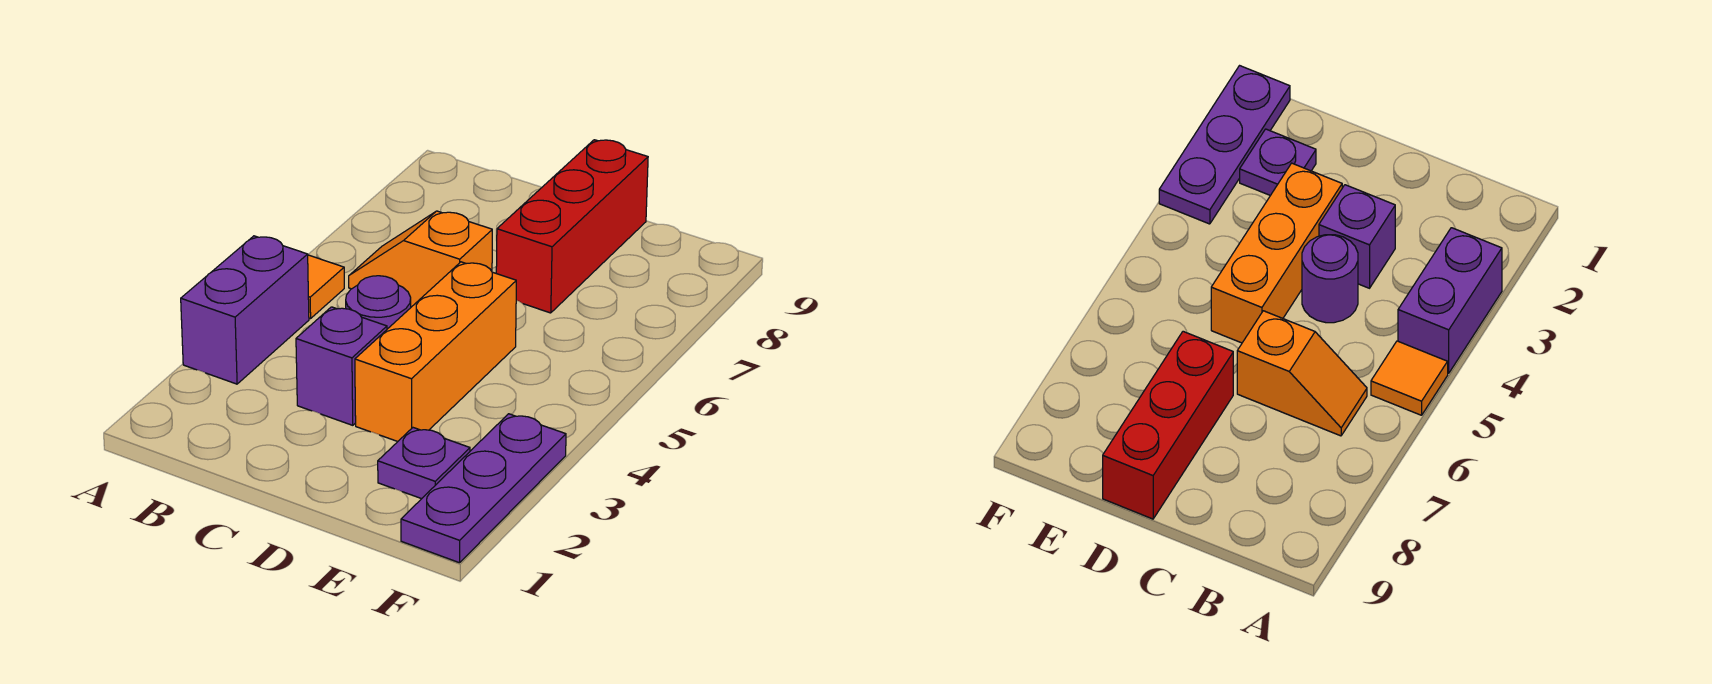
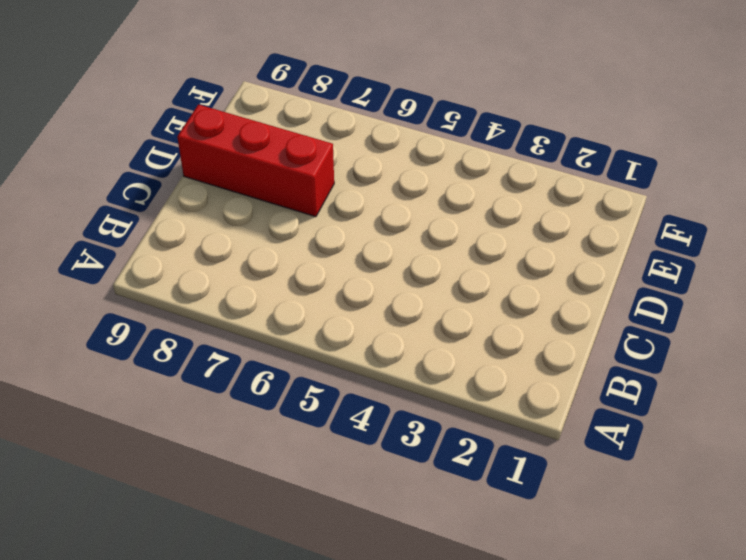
none -> purple 1x2 brick [181,236,309,384]
none -> orange 1x1 tile [308,255,344,319]

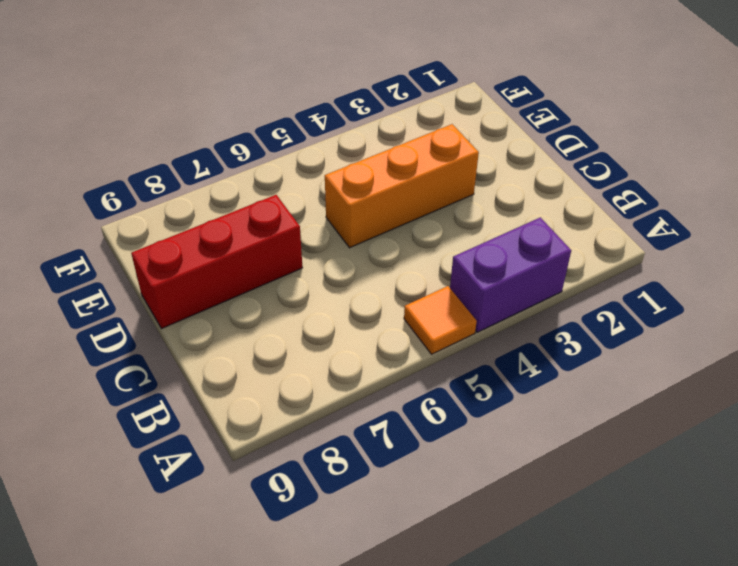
none -> orange 1x2 slope [349,211,492,307]
none -> purple 1x1 brick [296,307,387,425]

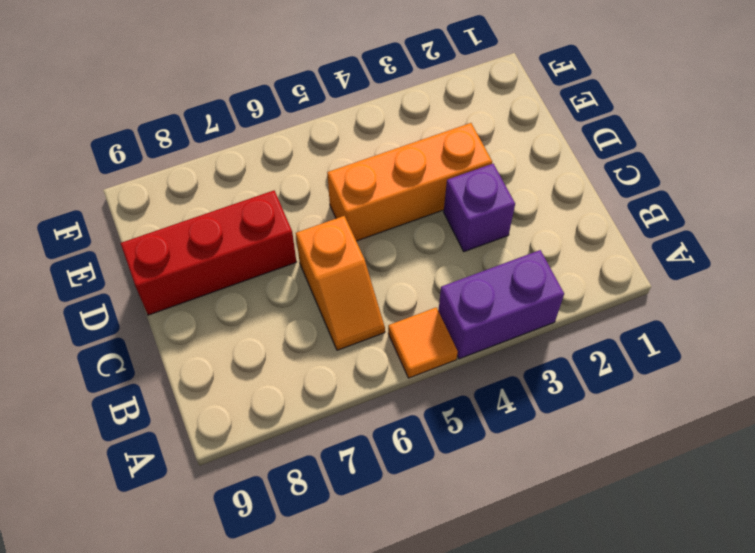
none -> purple 1x1 round brick [346,276,411,329]
none -> purple 1x1 plate [378,428,470,499]

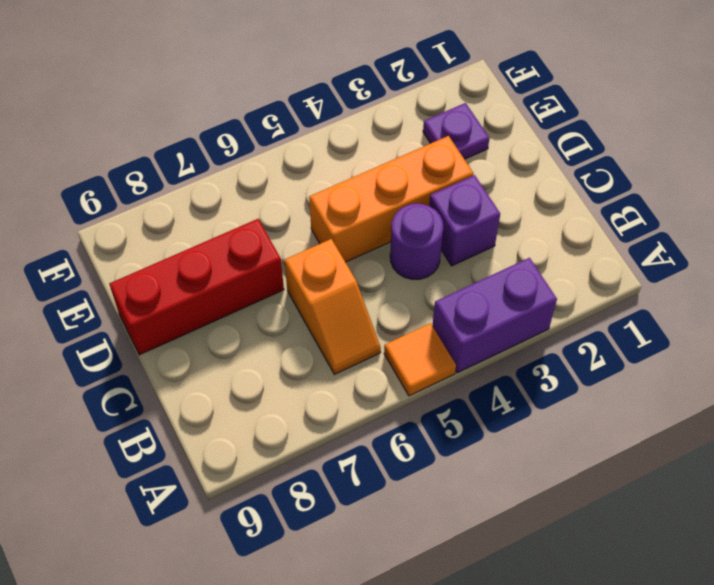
none -> purple 1x3 plate [401,414,566,563]

